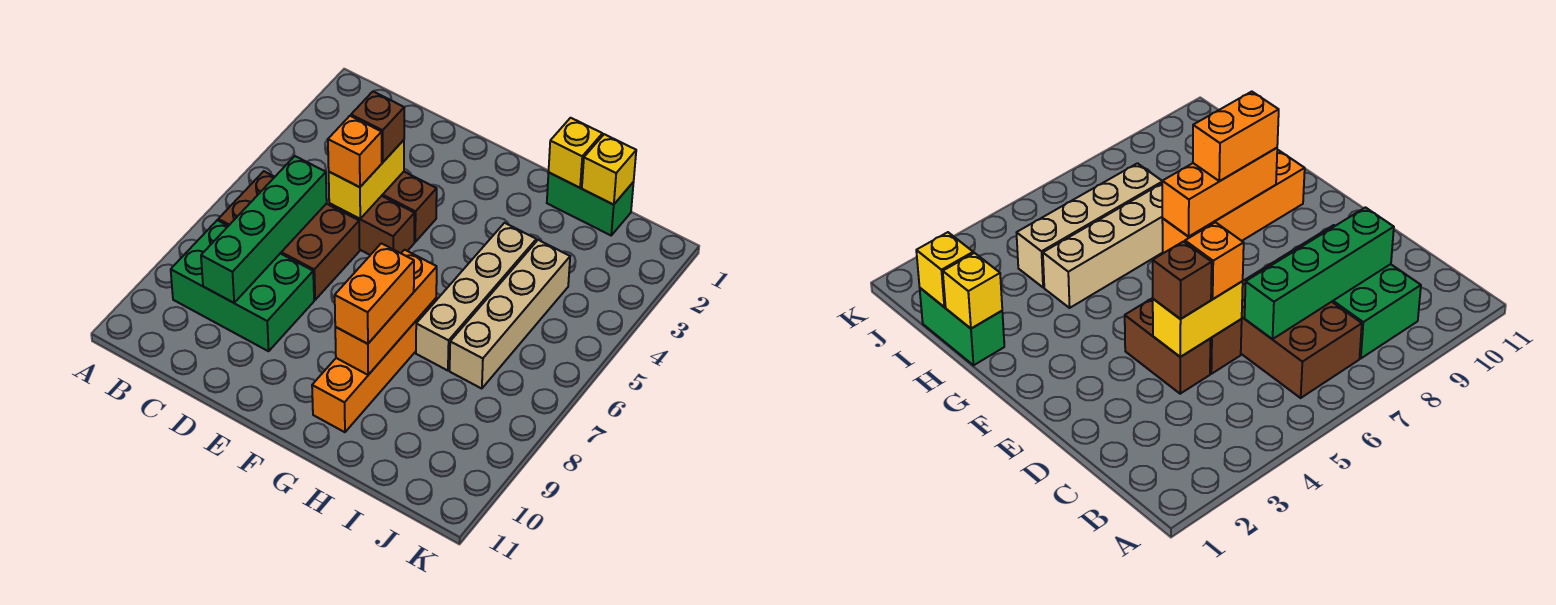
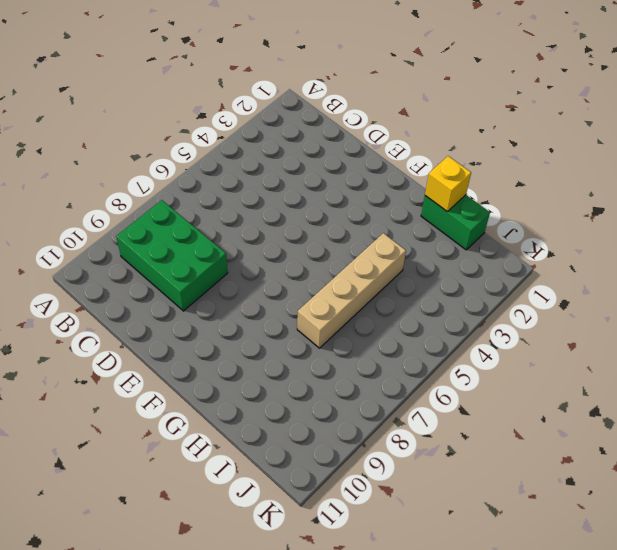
none -> brown 2x3 brick [218,171,360,300]
none -> brown 1x2 brick [382,172,437,242]
none -> brown 1x2 brick [329,196,415,255]

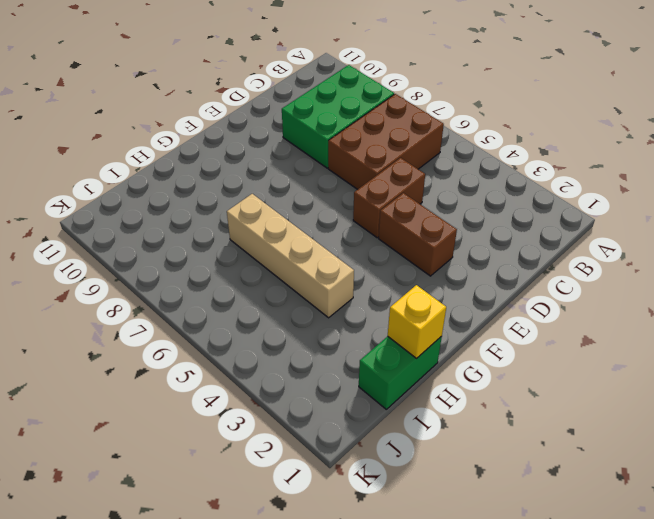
brown 1x2 brick [379,193,457,276] -> brown 1x2 brick turned to [382,172,437,242]
none -> orange 1x4 brick [312,298,436,432]
none -> tan 1x4 brick [450,240,570,389]
none -> green 1x4 brick [201,156,327,303]

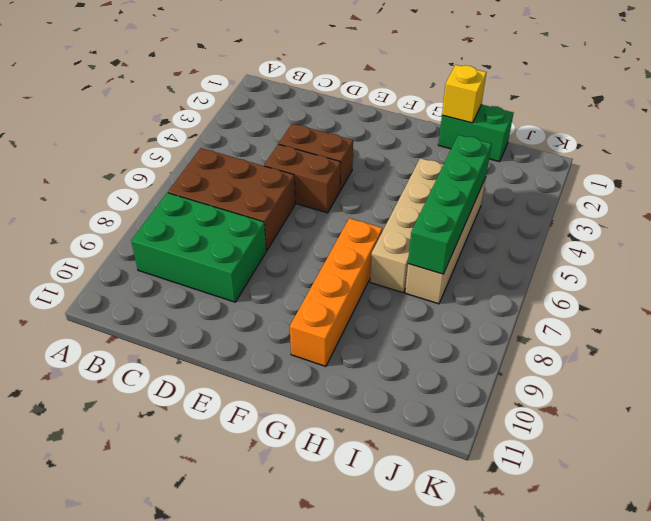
green 1x4 brick [408,135,492,274] -> green 1x4 brick moved to [201,156,327,303]
none -> yellow 1x2 brick [329,140,404,219]
none -> orange 1x3 brick [335,250,437,375]
none -> yellow 1x1 brick [582,134,636,205]

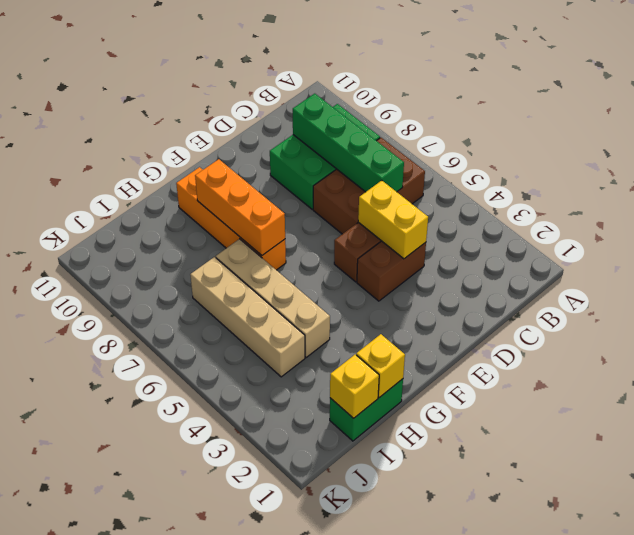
none -> brown 1x1 brick [351,91,404,162]
none -> orange 1x1 brick [328,116,382,187]
none -> orange 1x2 brick [335,243,414,344]

